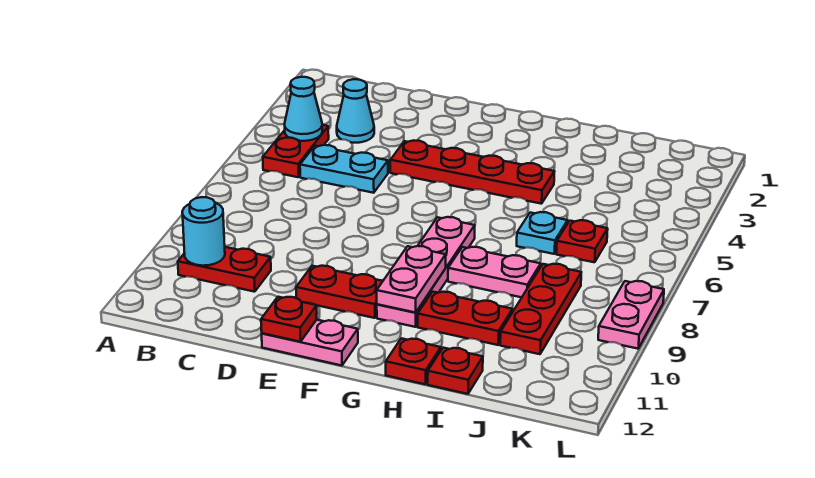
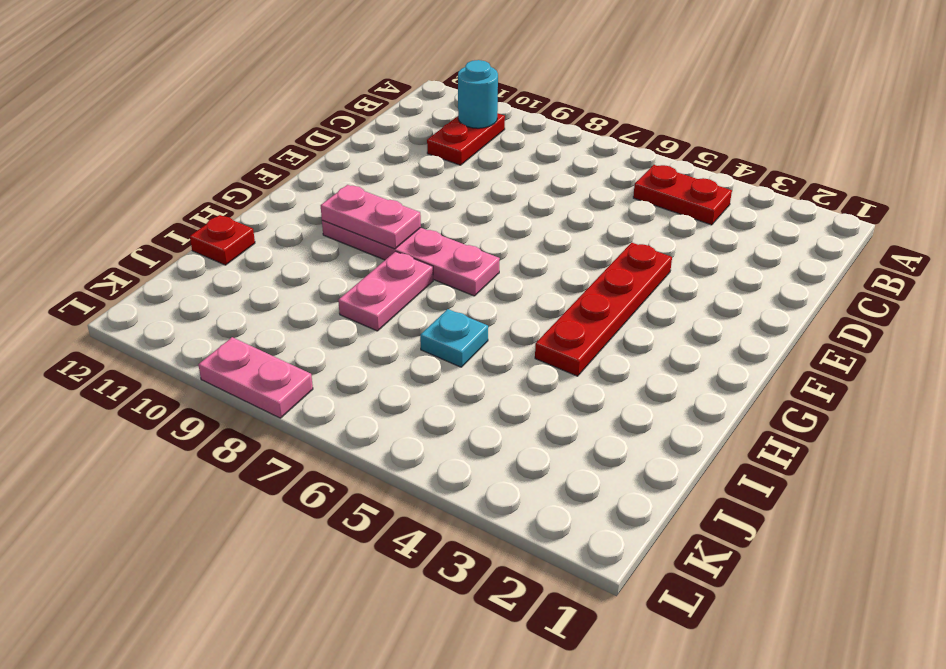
none -> cyan 1x1 cone [337,79,374,143]
none -> cyan 1x2 plate [300,145,388,193]
none -> red 1x2 plate [296,266,383,318]

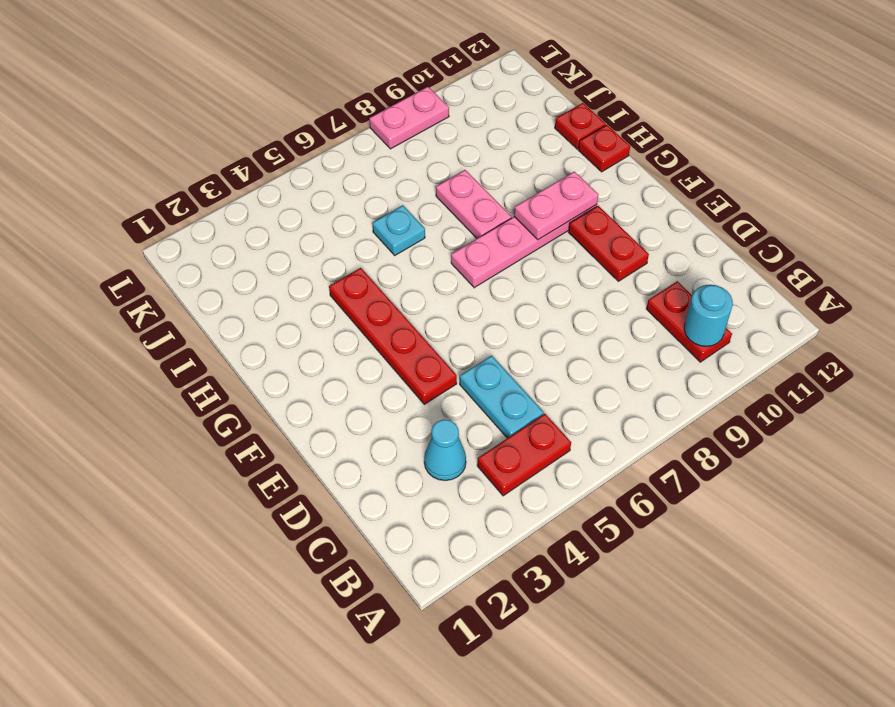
none -> pink 1x2 plate [262,320,358,366]
none -> red 1x2 plate [418,292,513,345]
none -> red 1x1 plate [556,220,608,262]

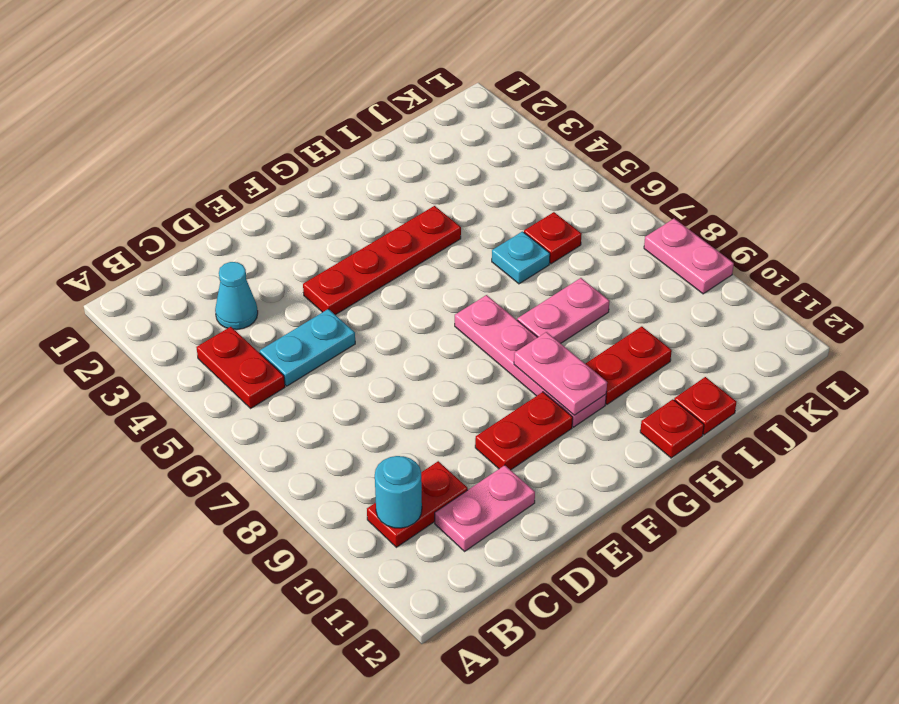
pink 1x2 plate [435,465,535,551] -> pink 1x2 plate moved to [262,320,358,366]
none -> red 1x3 plate [500,264,581,354]
none -> cyan 1x1 cone [285,77,322,141]
none -> red 1x1 plate [261,297,317,342]

